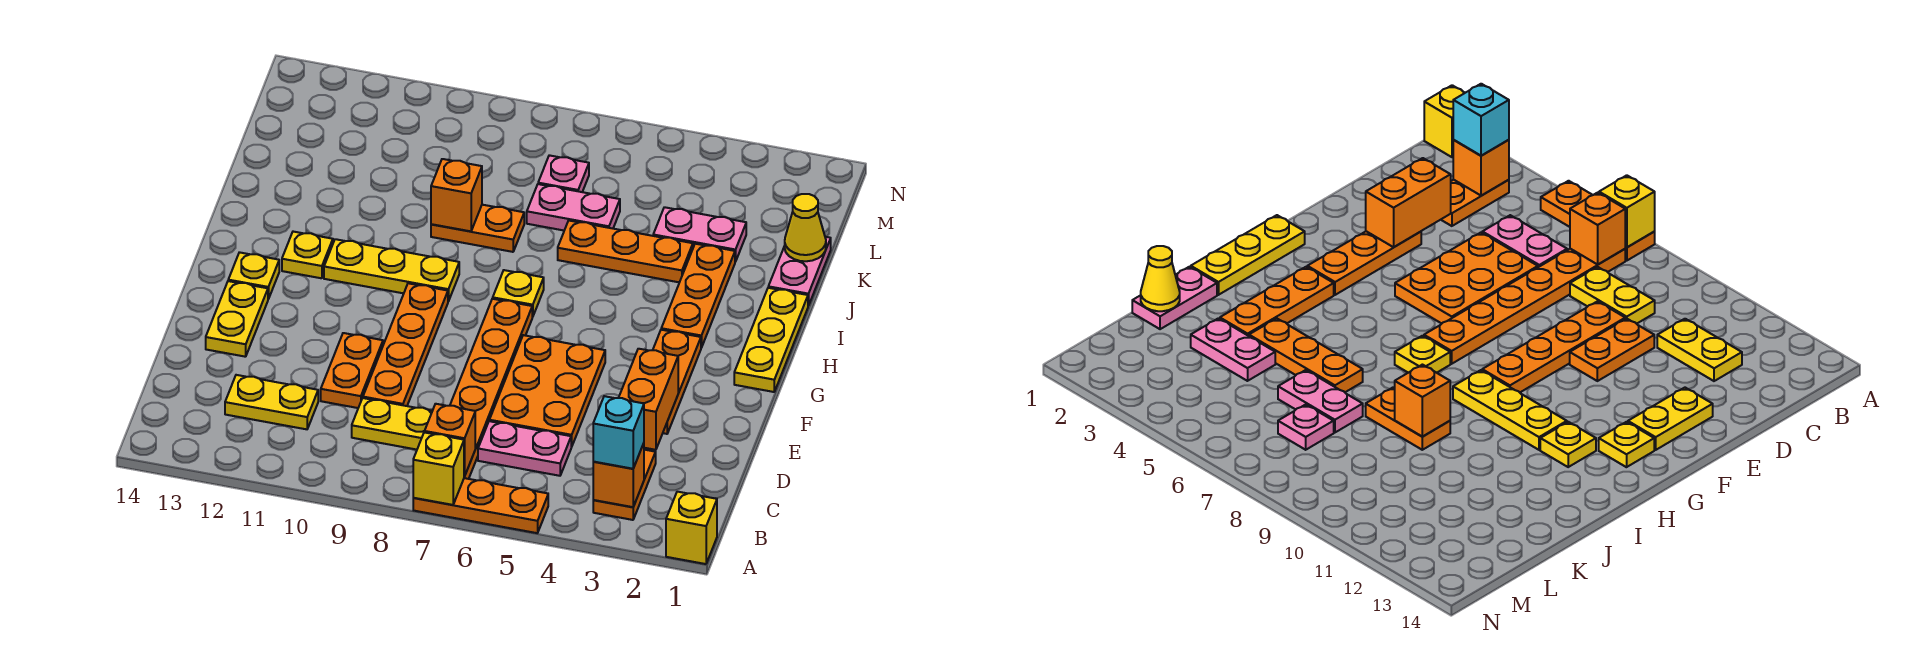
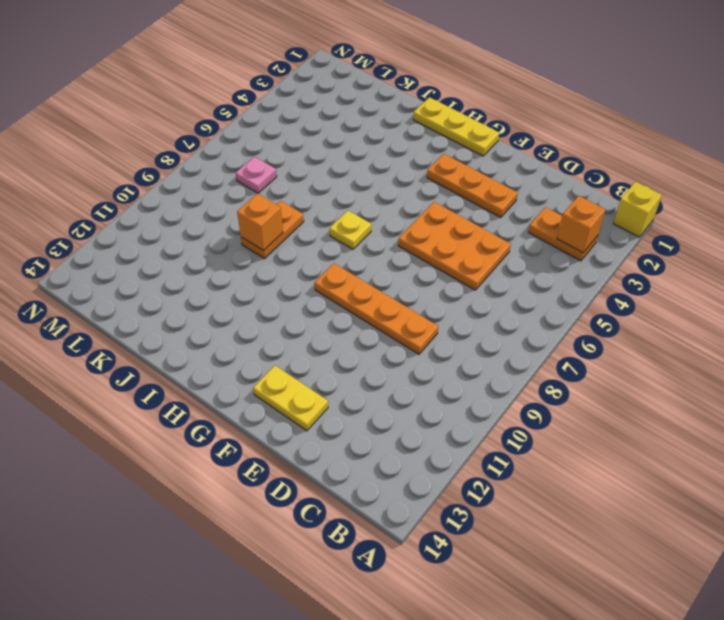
none -> orange 1x3 plate [413,478,548,533]
none -> orange 1x6 plate [450,299,532,479]
none -> pink 1x2 plate [478,421,571,476]
none -> yellow 1x2 plate [352,398,432,450]

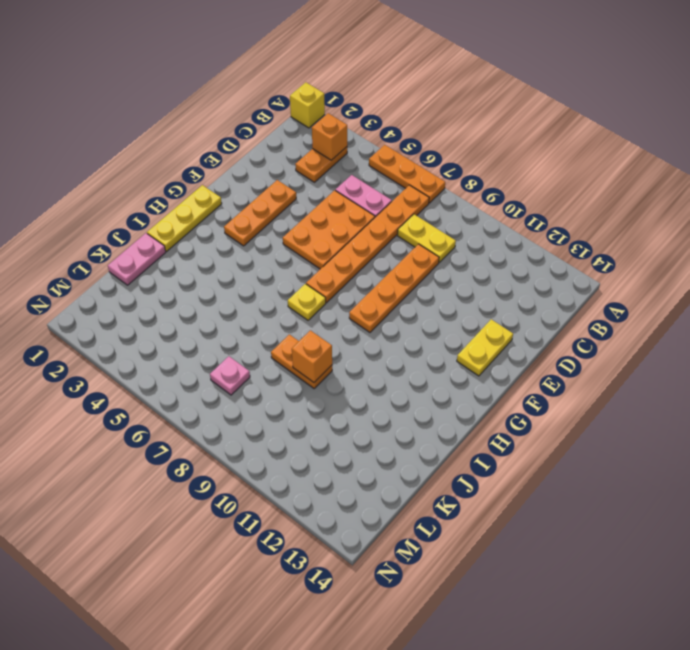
none -> yellow 1x2 plate [225,375,318,429]
none -> orange 1x2 plate [321,333,383,408]
none -> yellow 1x1 plate [228,252,279,299]
none -> orange 1x3 plate [661,244,735,348]

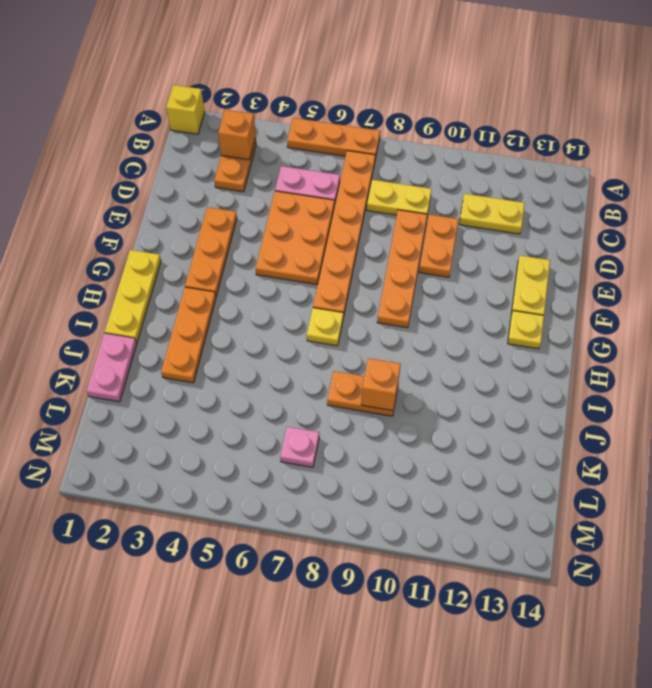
none -> yellow 1x3 plate [324,239,459,301]
none -> yellow 1x1 plate [282,232,333,278]
none -> orange 1x3 plate [558,221,693,282]
none -> pink 1x2 plate [653,207,746,262]

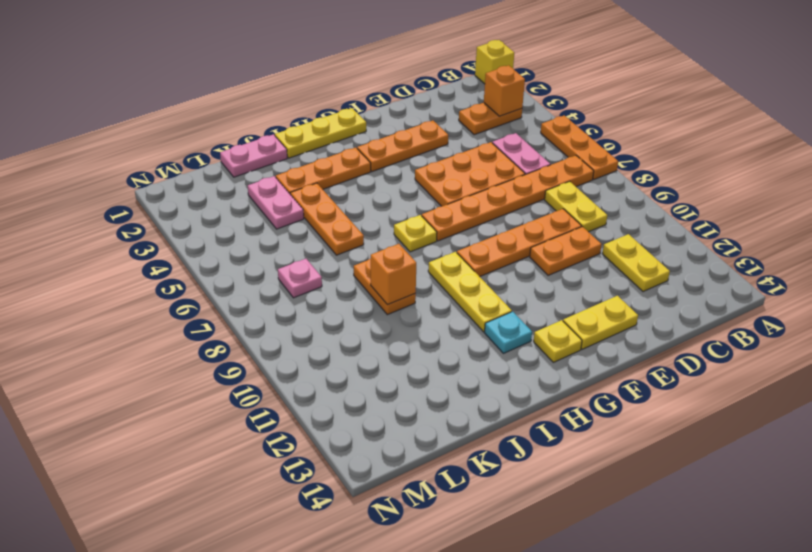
cyan 1x1 plate [485,312,532,353] -> yellow 1x1 plate [282,232,333,278]
none -> pink 1x2 plate [527,184,620,230]
none -> yellow 1x1 brick [413,432,464,505]
none -> orange 1x1 brick [425,404,475,476]
none -> orange 1x2 brick [619,349,678,450]

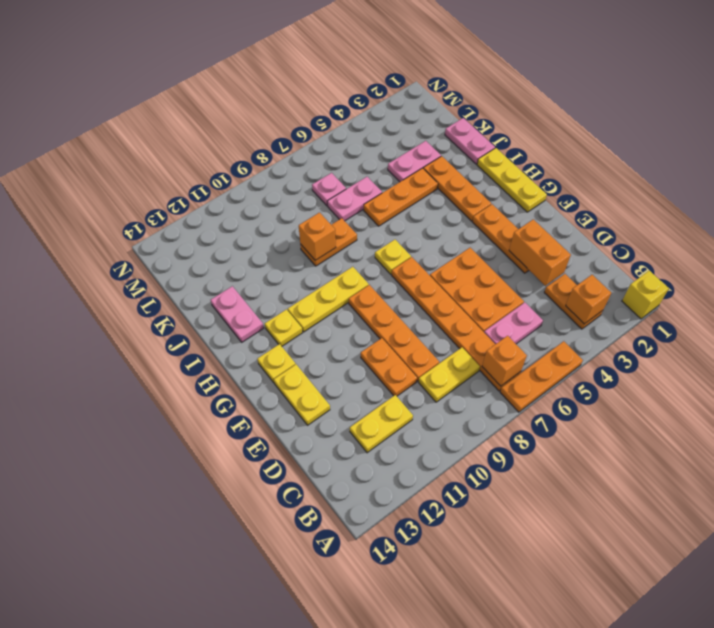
pink 1x2 plate [211,286,264,342] -> none
none -> yellow 1x1 brick [413,432,464,505]
none -> yellow 1x1 cone [785,194,826,261]
none -> cyan 1x1 brick [593,396,644,469]

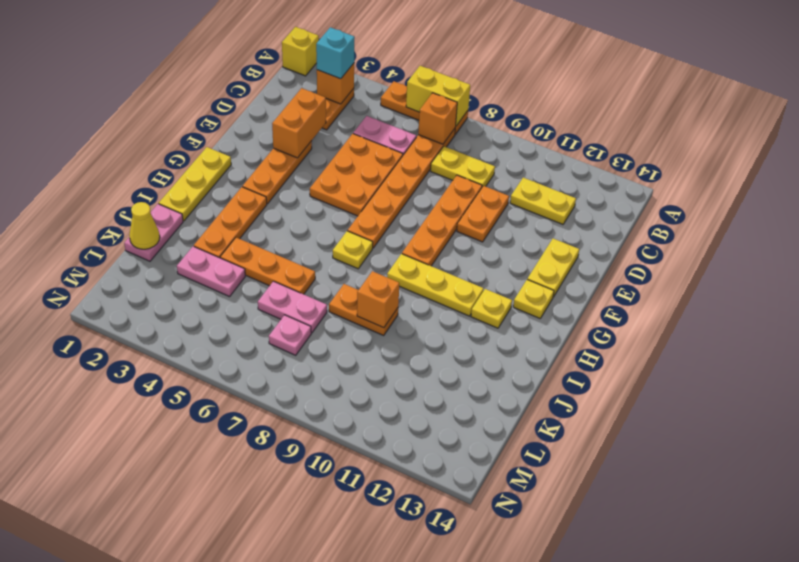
yellow 1x2 brick [406,66,470,126] -> yellow 1x1 brick [413,432,464,505]

